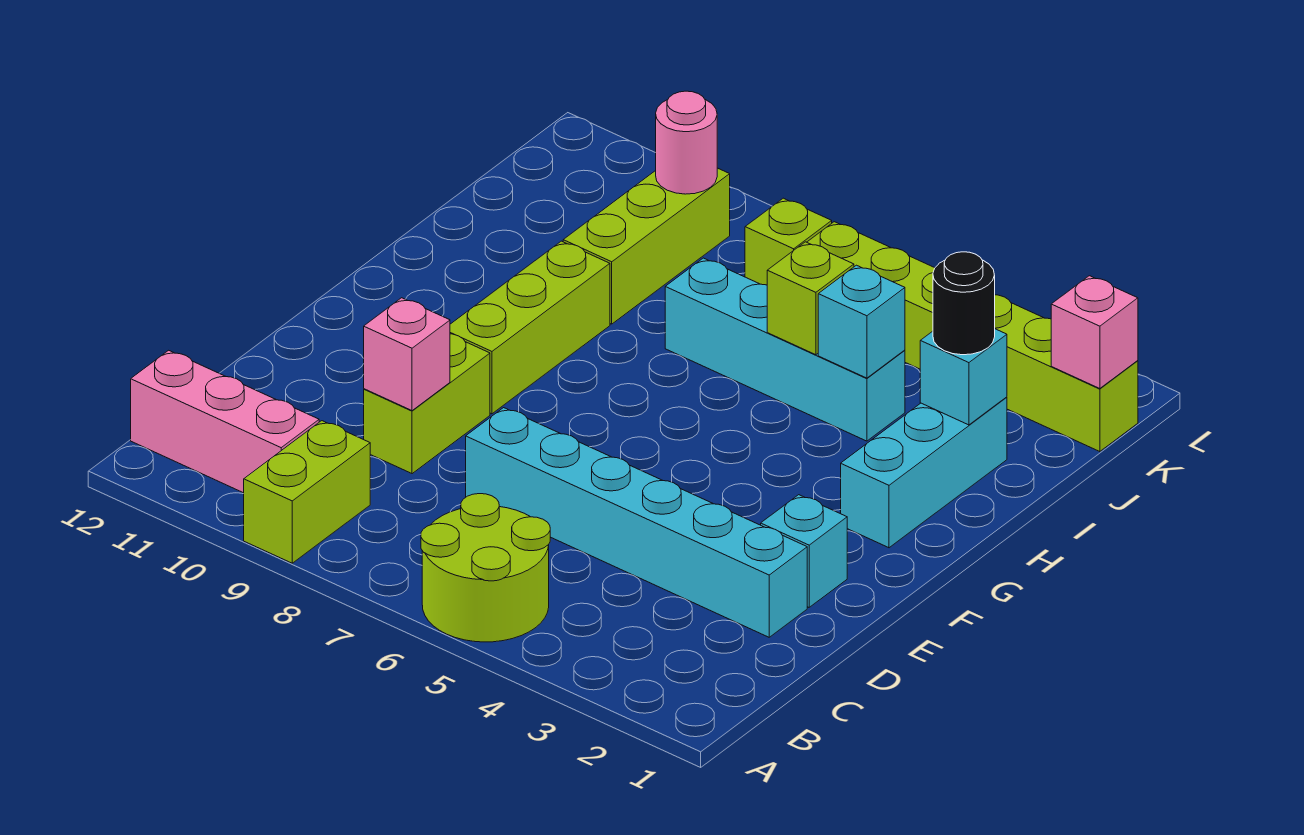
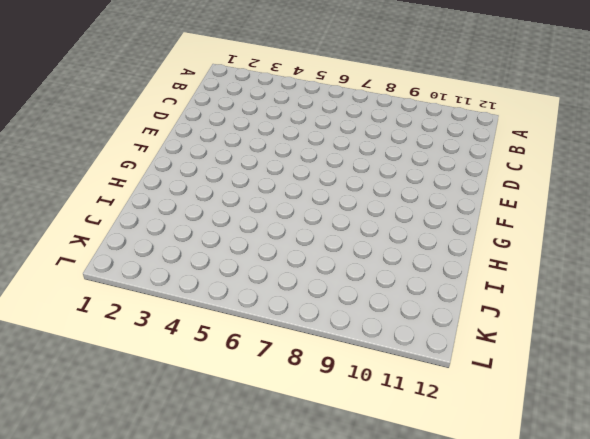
none -> lime 2x2 round brick [421,494,550,642]
none -> lime 1x2 brick [244,421,370,563]
none -> pink 1x3 brick [131,350,319,493]

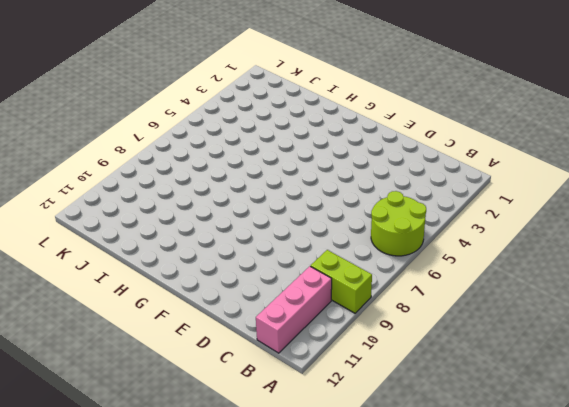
none -> cyan 1x6 brick [466,408,807,637]
none -> lime 1x2 brick [364,334,490,474]
none -> cyan 1x1 brick [761,495,847,607]

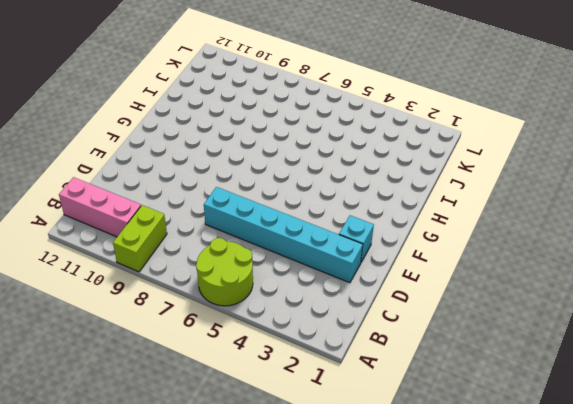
none -> lime 1x2 brick [364,334,490,474]
none -> lime 1x3 brick [450,241,610,414]
none -> cyan 1x3 brick [841,397,1007,548]

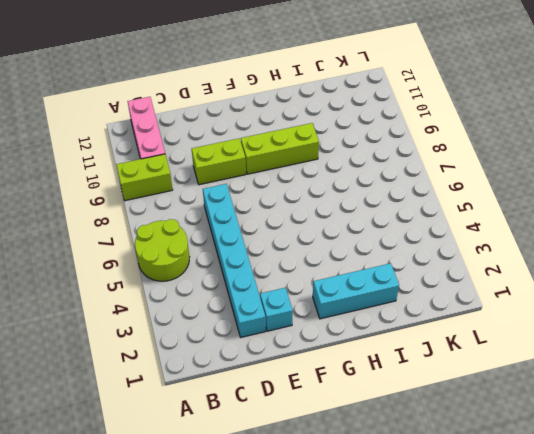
none -> cyan 1x4 brick [665,258,905,441]
none -> lime 1x3 brick [563,168,730,324]
none -> lime 1x6 brick [807,222,1138,452]

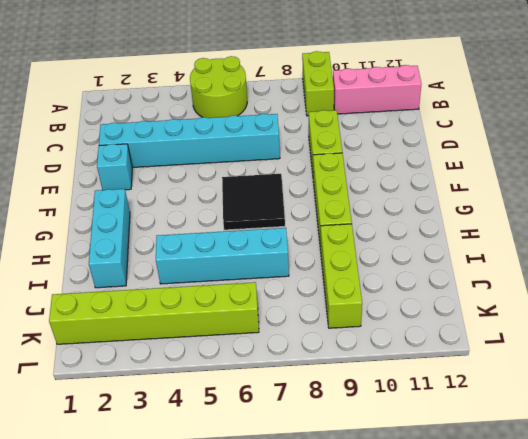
black 2x2 tile [222,174,285,230] -> none
none -> lime 1x1 brick [745,198,832,285]
none -> pink 1x1 brick [364,298,450,411]
none -> cyan 1x1 brick [920,329,1007,425]

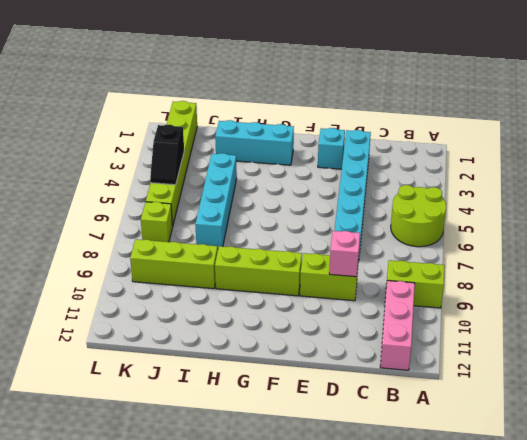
black 1x2 slope [150,125,184,185] -> none
none -> cyan 1x1 brick [920,329,1007,425]
none -> cyan 1x1 brick [818,265,905,378]
none -> lime 1x1 brick [767,242,854,355]

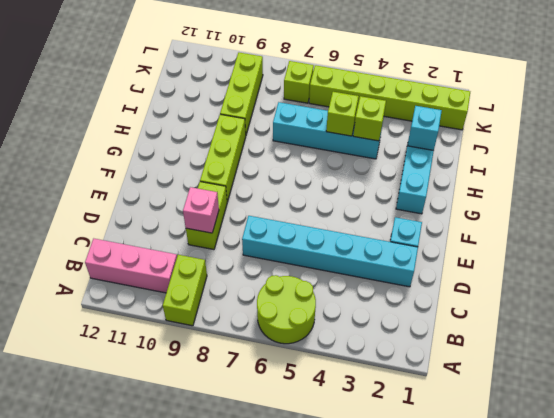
lime 1x1 brick [353,96,386,141] -> cyan 1x1 brick [818,265,905,378]
none -> pink 1x1 brick [1051,276,1138,389]
none -> pink 1x1 round brick [656,91,717,194]
none -> black 1x1 round brick [933,252,995,355]

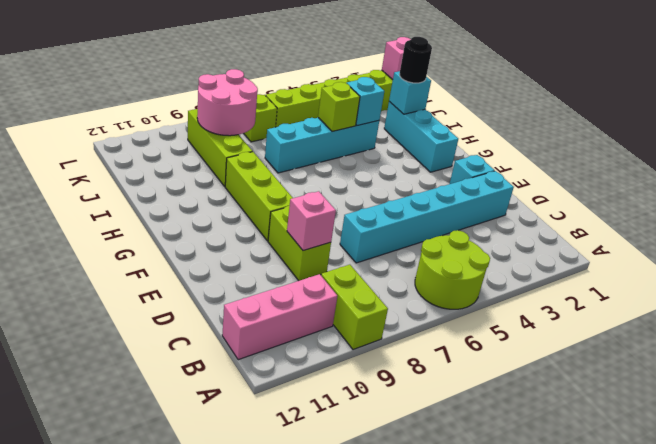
pink 2x2 round brick [197,69,258,136] -> pink 1x1 round brick [656,91,717,194]

